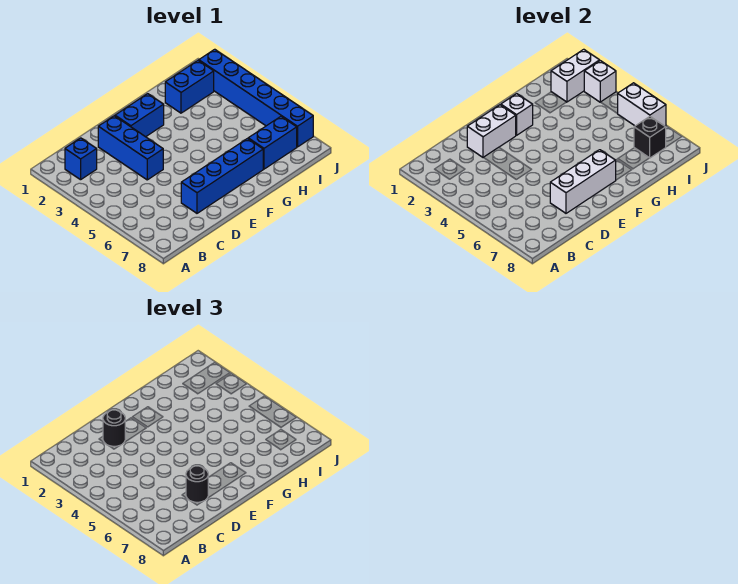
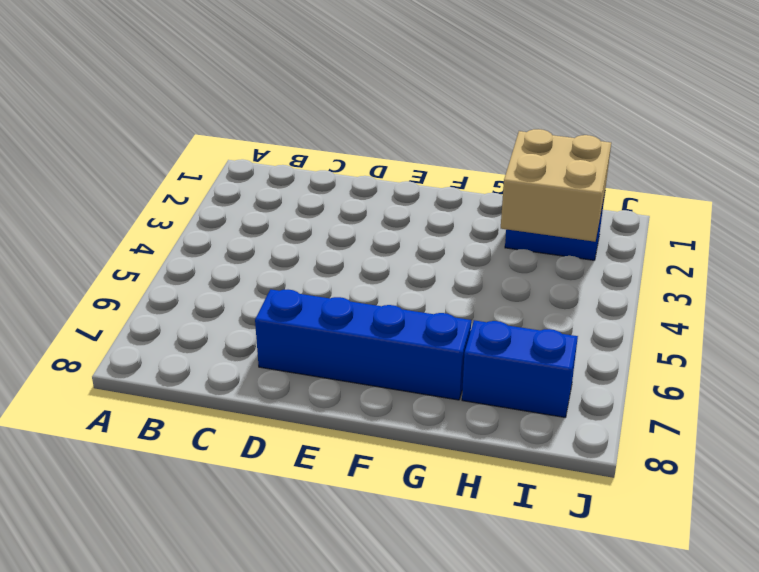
tan 2x2 brick [501,129,611,242] -> white 1x2 brick [551,49,600,102]
none -> blue 1x1 brick [65,138,97,180]
none -> blue 1x3 brick [98,116,163,180]
none -> blue 1x2 brick [115,94,164,137]

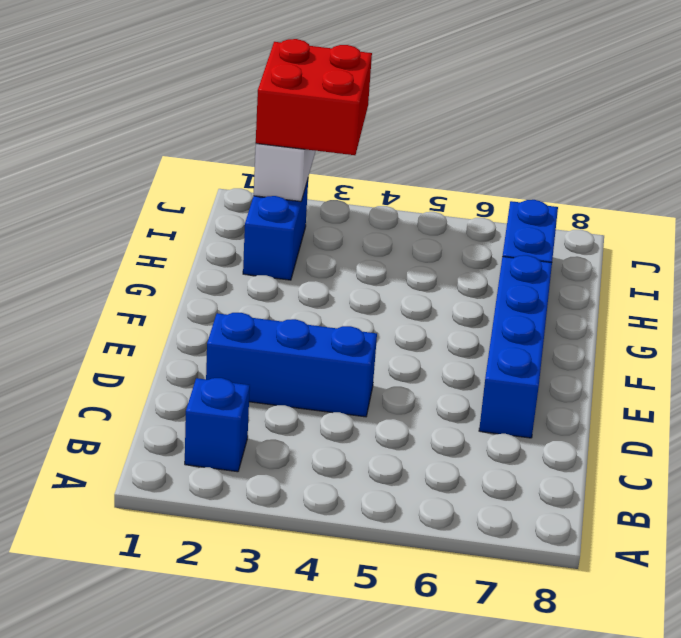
red 2x2 brick [256,39,372,155] -> none
none -> blue 1x2 brick [115,94,164,137]
none -> blue 1x6 brick [199,49,313,147]
none -> white 1x2 brick [467,105,516,158]

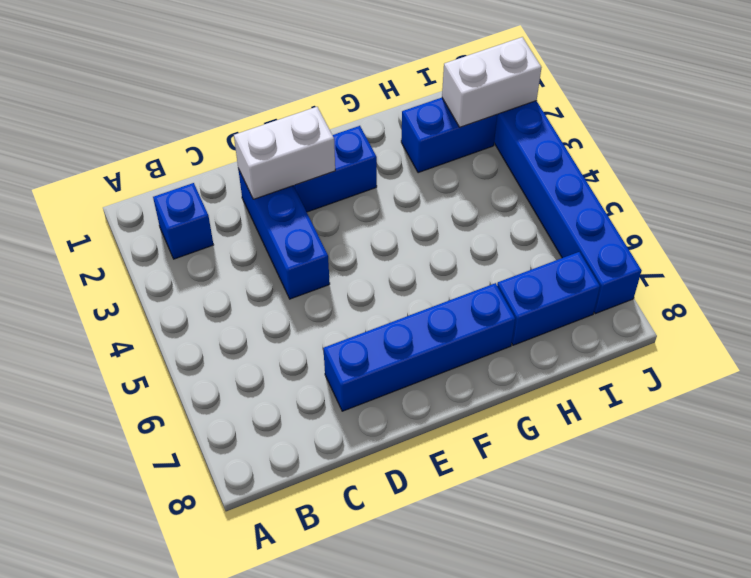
none -> white 1x3 brick [550,150,616,213]
none -> white 1x1 brick [501,94,533,135]
none -> black 1x1 brick [634,117,666,158]

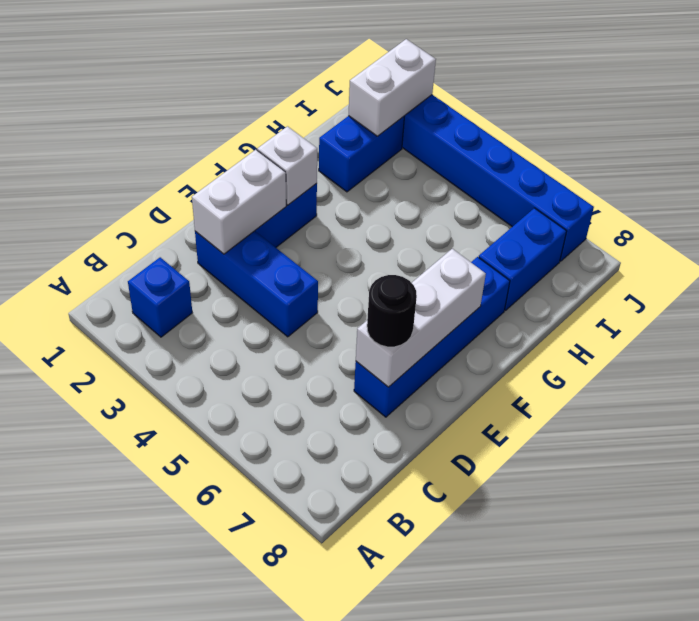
none -> black 1x1 brick [634,117,666,158]
none -> white 1x1 brick [584,61,616,102]
none -> white 1x2 brick [618,83,666,126]

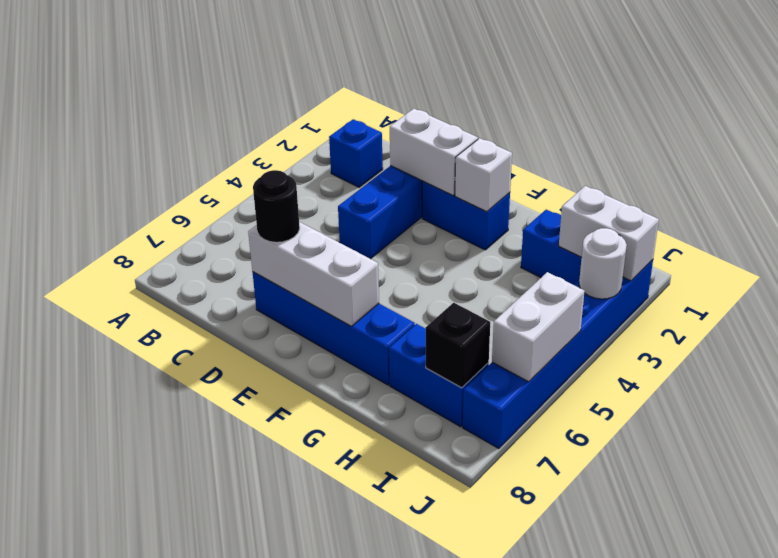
white 1x1 round brick [579,228,627,299] -> white 1x1 brick [584,61,616,102]
none -> black 1x1 round brick [103,410,125,446]

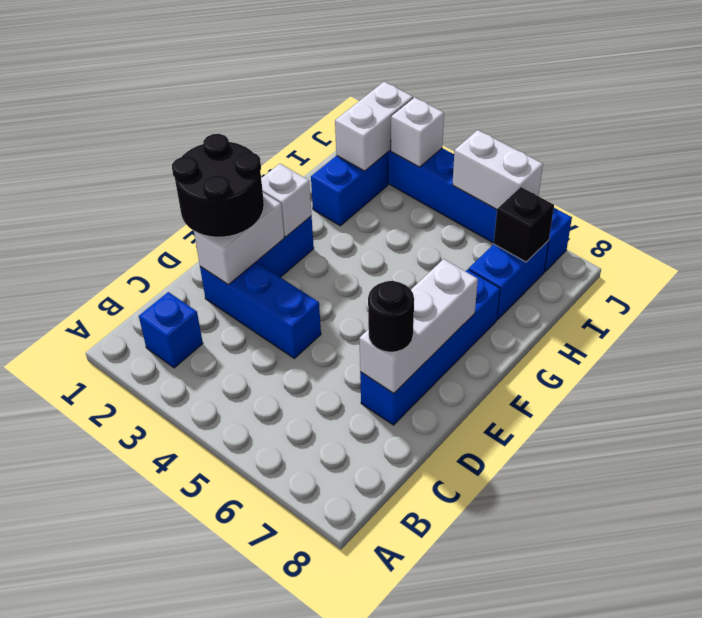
black 2x2 round brick [172,134,264,237] -> black 1x1 round brick [103,410,125,446]

